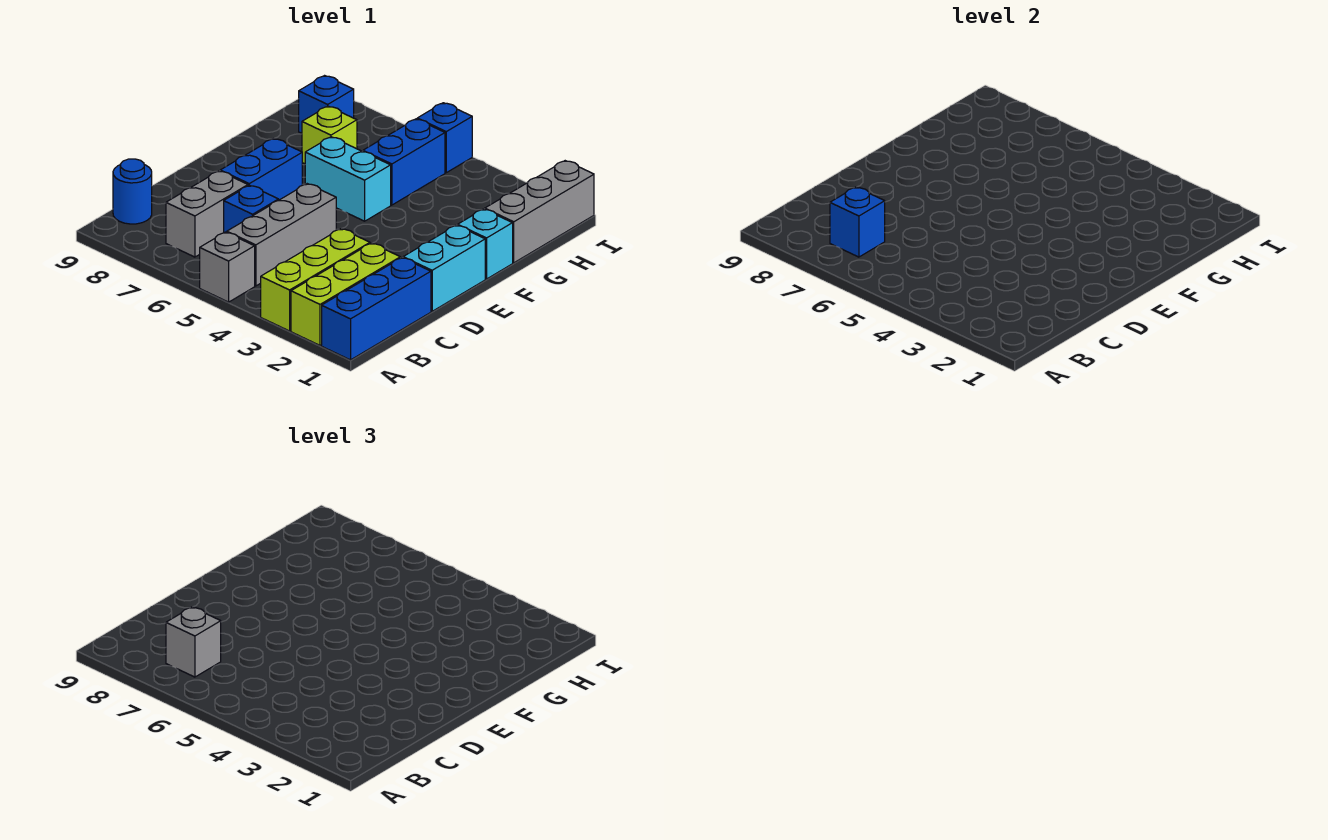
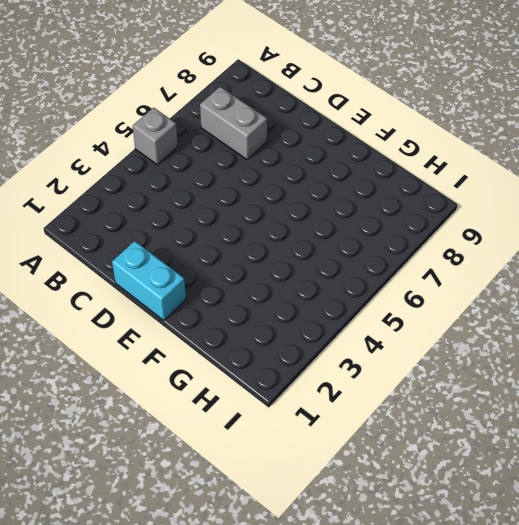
none -> blue 1x3 brick [322,258,431,360]
none -> lime 1x3 brick [291,243,400,345]
none -> lime 1x3 brick [261,229,370,331]

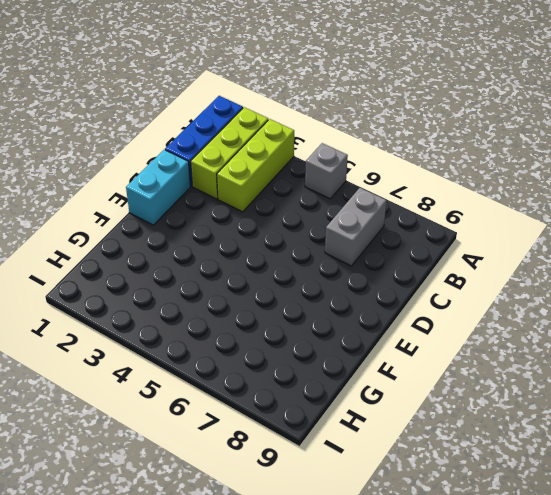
none -> grey 1x3 brick [227,184,336,286]
none -> blue 1x1 round brick [113,159,152,224]
none -> blue 1x1 brick [224,185,279,233]

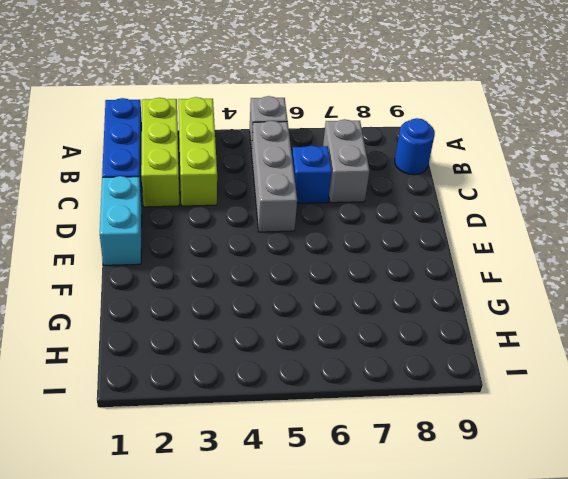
none -> blue 1x2 brick [220,139,302,200]
none -> cyan 1x1 brick [458,209,513,279]
none -> cyan 1x2 brick [305,137,391,221]

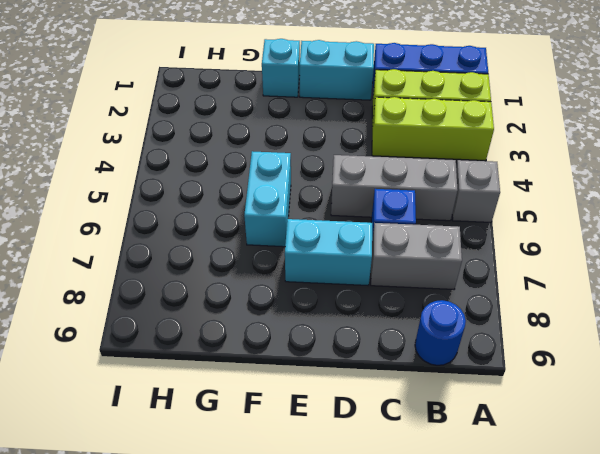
cyan 1x2 brick [285,219,372,285] -> blue 1x2 brick [220,139,302,200]
none -> grey 1x3 brick [485,161,594,263]
none -> blue 1x2 brick [363,119,445,205]
none -> lime 1x1 brick [302,106,357,164]

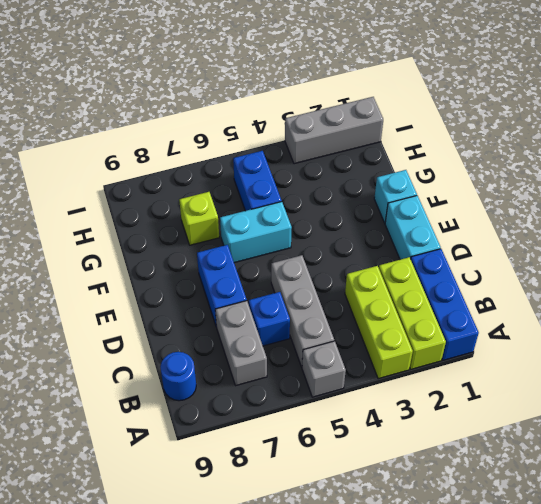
grey 1x3 brick [285,97,383,164] -> grey 1x3 brick turned to [485,161,594,263]
none -> blue 1x1 brick [299,76,354,133]
none -> blue 1x1 brick [417,103,472,173]
none -> blue 1x1 brick [830,187,885,257]

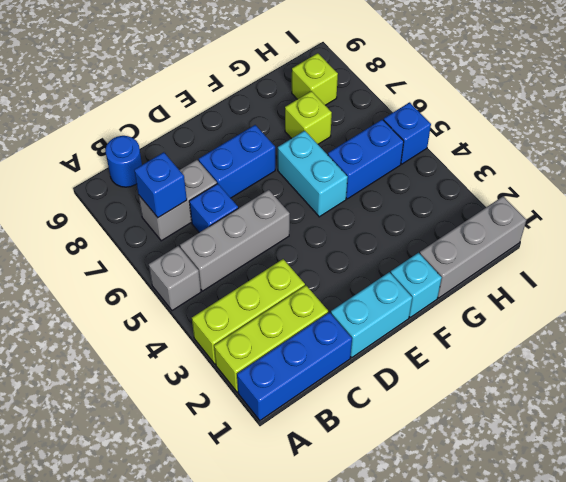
lime 1x1 brick [292,53,338,105] -> blue 1x1 brick [299,76,354,133]
none -> grey 1x1 brick [166,607,221,677]

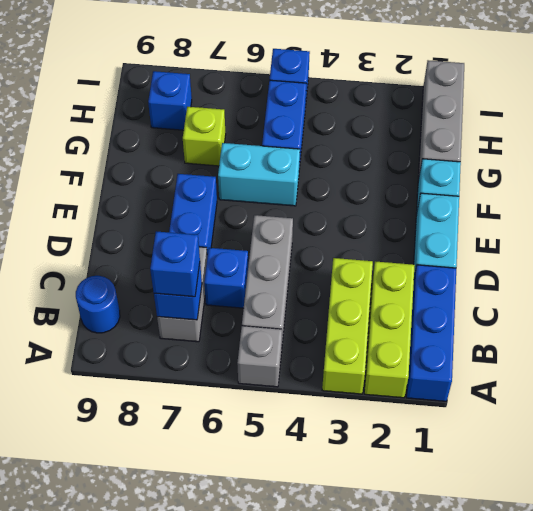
blue 1x1 brick [150,231,200,297] -> grey 1x1 brick [166,607,221,677]

